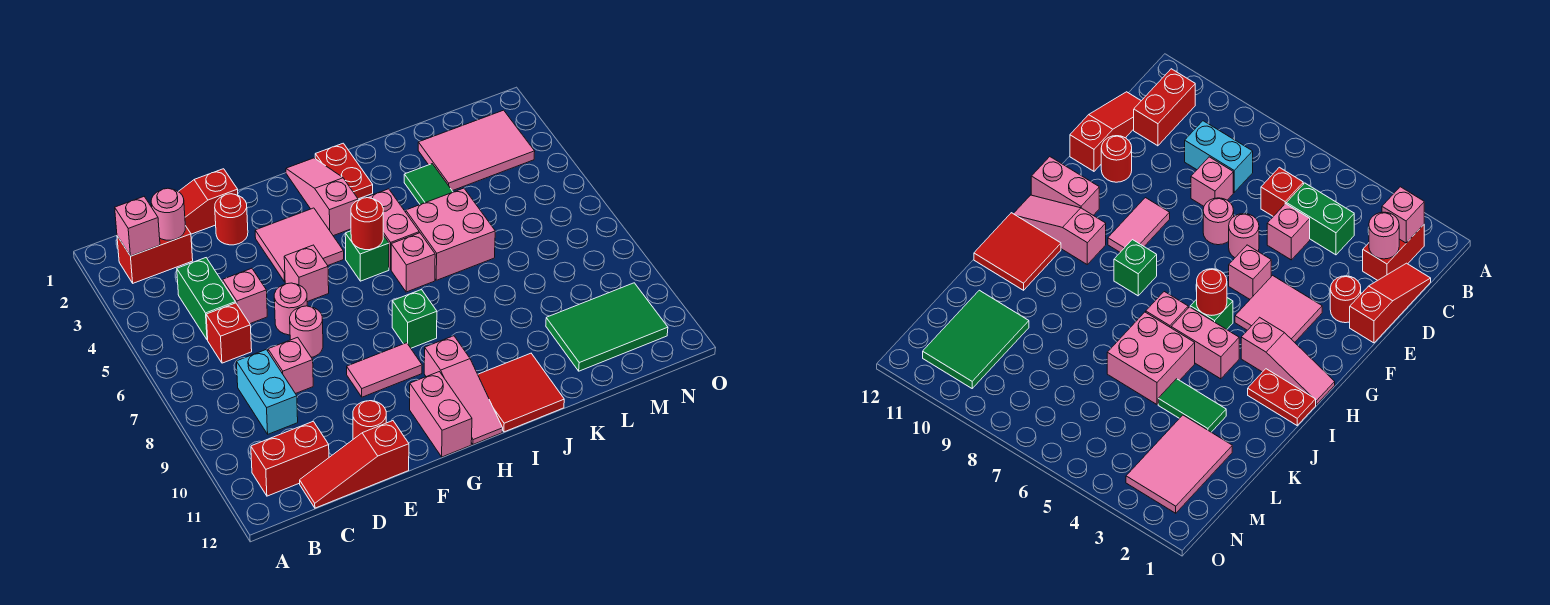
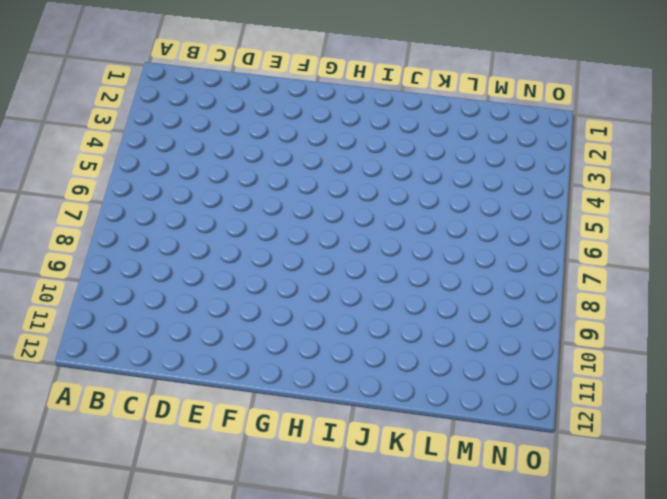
none -> red 1x2 brick [117,226,193,283]
none -> red 1x2 brick [251,421,329,496]
none -> red 1x3 slope [178,169,238,234]
none -> green 1x2 brick [177,258,235,340]

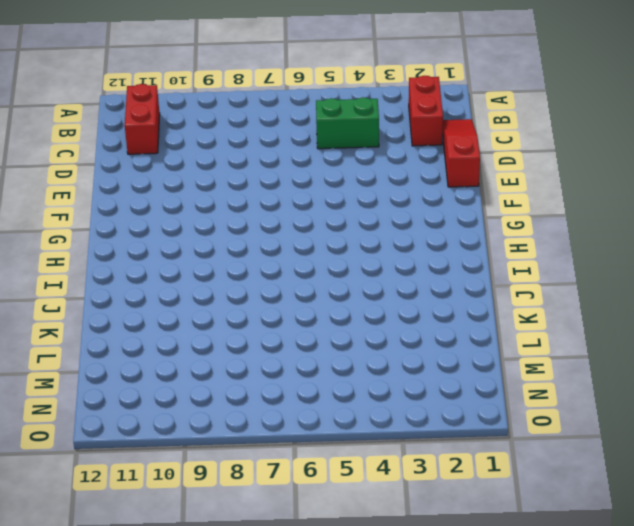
none -> red 1x1 brick [206,303,252,363]
none -> cyan 1x2 brick [236,349,298,434]
none -> red 1x3 slope [300,421,409,508]
none -> pink 1x1 brick [223,268,267,324]

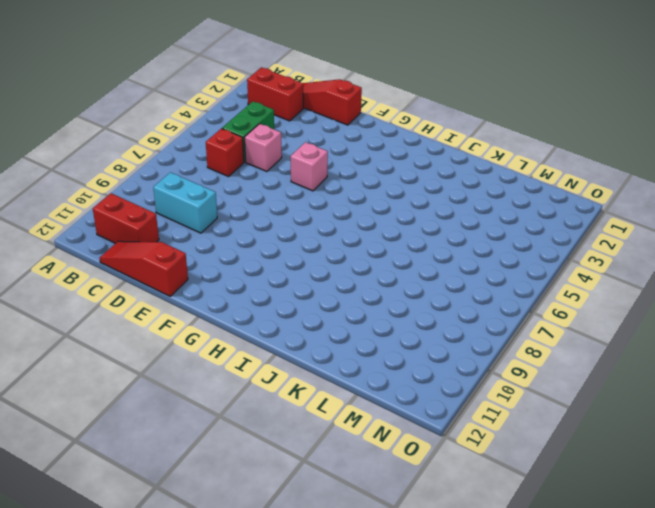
cyan 1x2 brick [153,172,217,233] -> cyan 1x2 brick turned to [236,349,298,434]
none -> pink 1x1 brick [268,337,313,394]
none -> red 1x1 round brick [215,194,248,245]
none -> pink 1x1 round brick [274,283,307,335]
none -> pink 1x1 round brick [290,306,323,357]

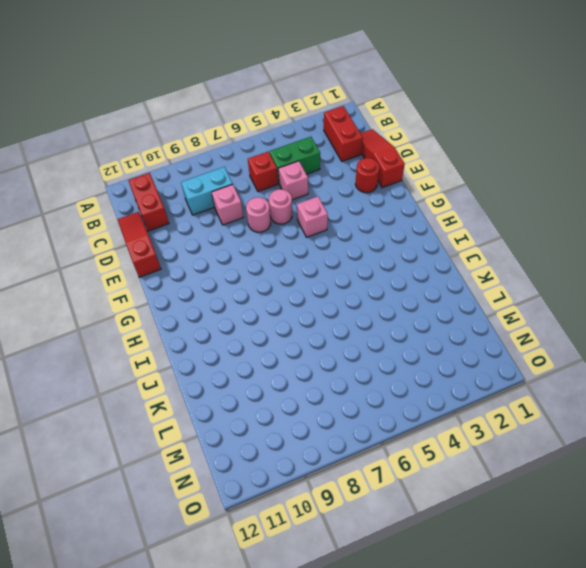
none -> red 1x1 round brick [353,401,386,439]
none -> pink 2x2 tile [255,208,344,282]
none -> pink 1x2 tile [347,343,422,397]
none -> pink 1x2 brick [410,372,472,457]

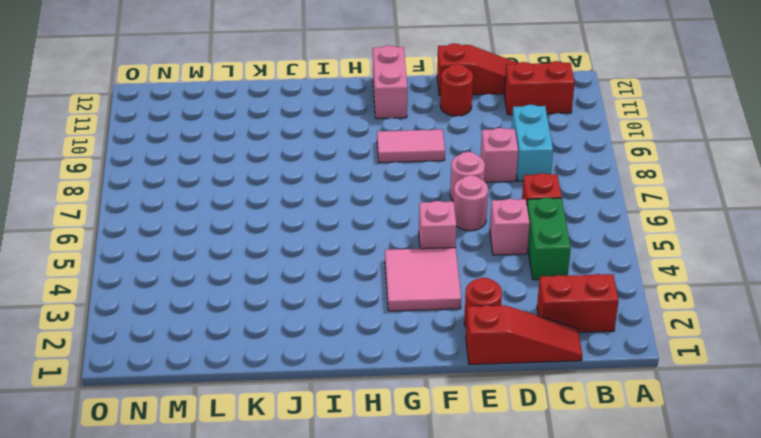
none -> pink 1x3 slope [286,158,358,236]
none -> green 1x1 brick [345,231,389,281]
none -> green 1x1 brick [392,289,437,348]
none -> pink 1x3 slope [424,336,503,444]

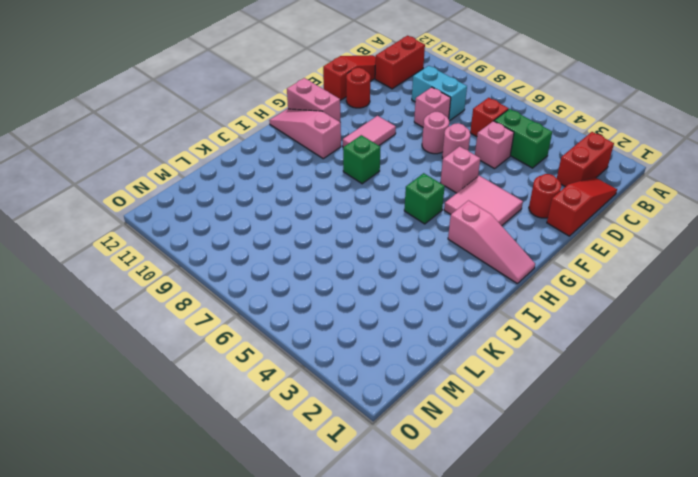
none -> red 1x2 plate [315,143,373,199]
none -> pink 1x2 brick [366,189,419,269]
none -> pink 1x1 brick [391,233,435,292]
none -> red 2x2 tile [478,353,564,432]

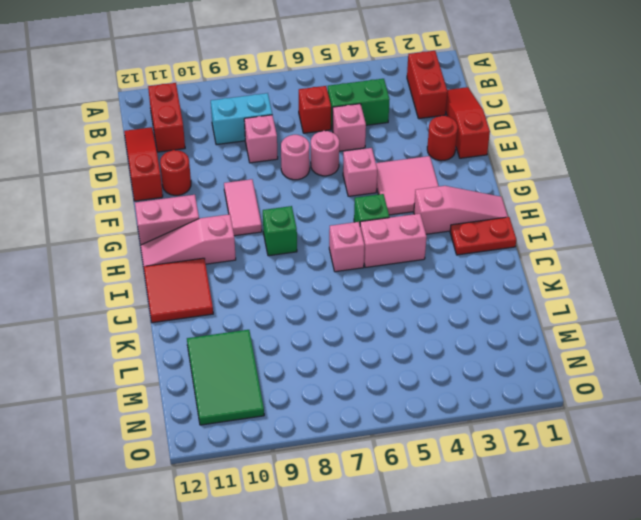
none -> pink 2x2 brick [406,188,495,280]
none -> green 1x2 tile [404,164,453,205]
none -> pink 2x3 tile [418,110,535,191]
none -> pink 1x1 brick [115,197,160,256]

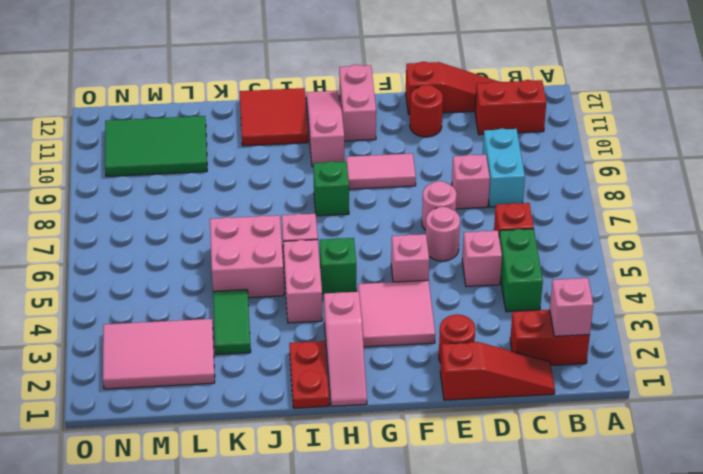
none -> pink 1x1 round brick [151,188,185,240]
none -> red 1x1 round brick [351,198,383,250]

